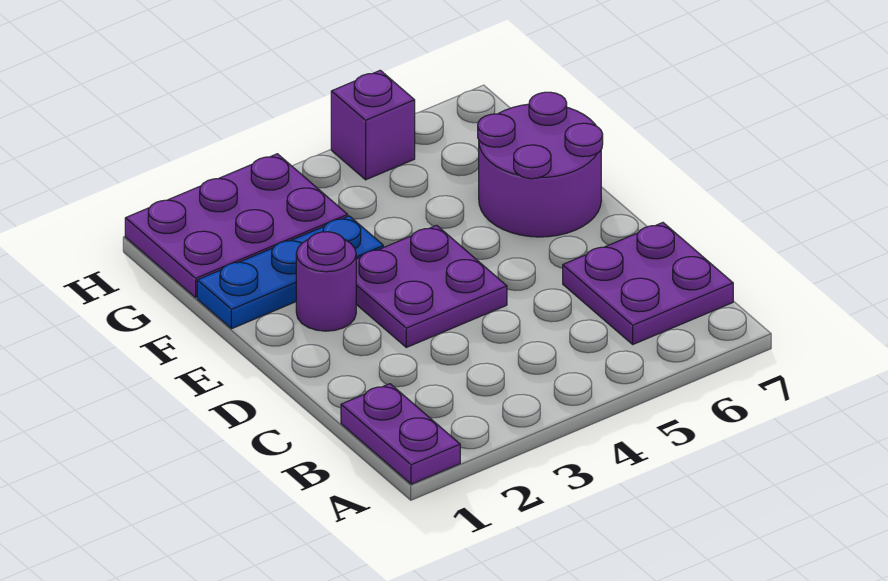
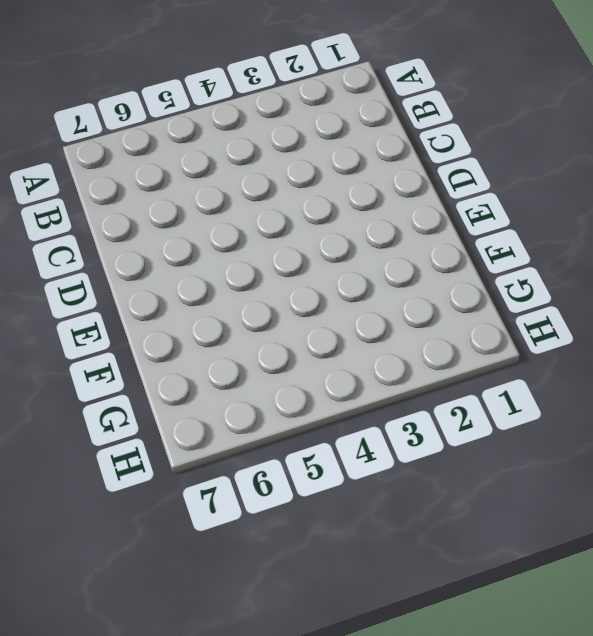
none -> purple 1x2 plate [341,384,460,484]
none -> purple 2x2 plate [563,223,733,344]

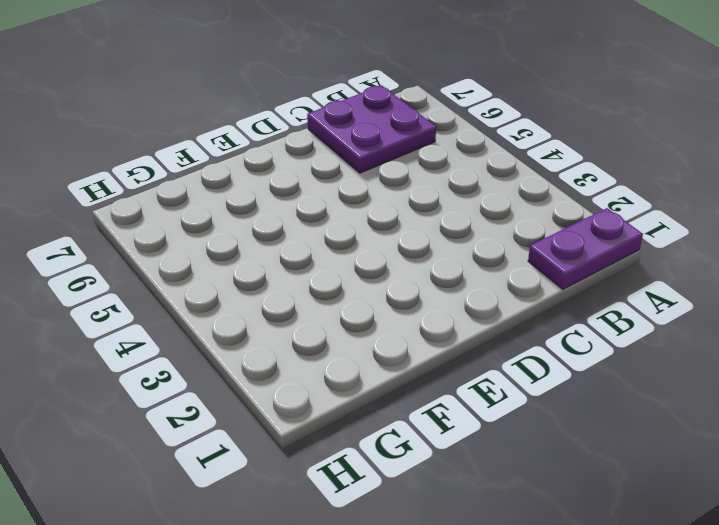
none -> purple 2x2 plate [356,225,507,347]
none -> purple 1x1 round brick [296,232,356,331]

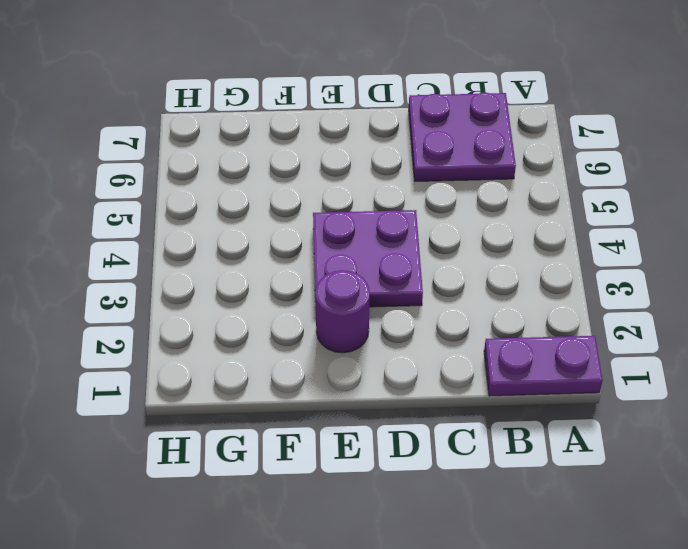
none -> purple 2x2 round brick [478,92,603,237]
none -> blue 1x3 plate [197,216,383,329]

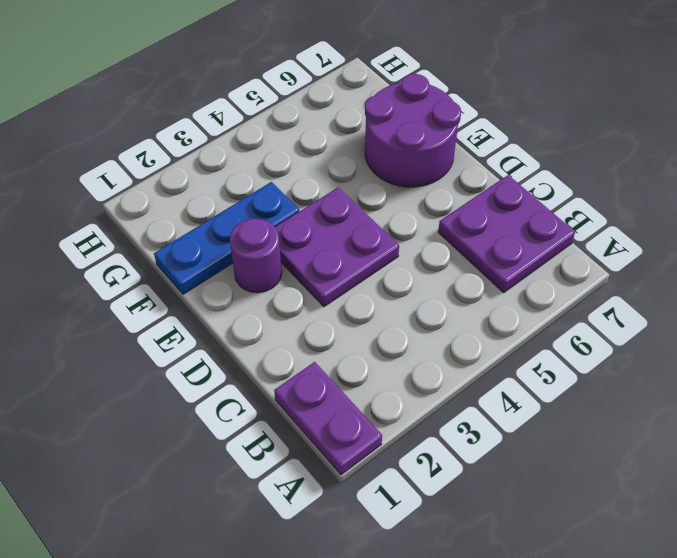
none -> purple 2x3 plate [125,154,348,297]
none -> purple 1x1 brick [331,70,415,180]

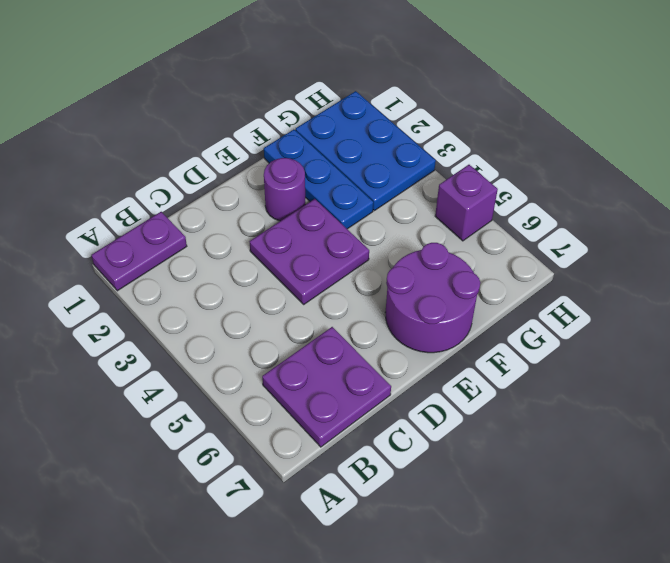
blue 2x3 plate [296,91,436,211] -> purple 2x3 plate [125,154,348,297]

